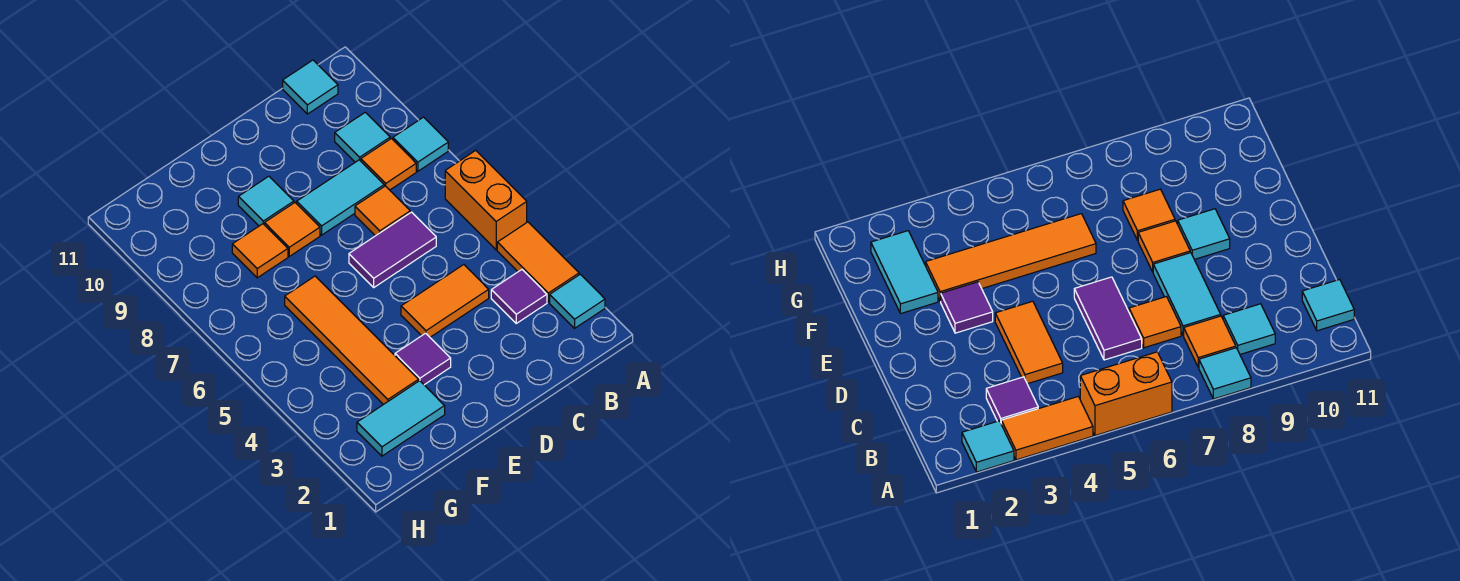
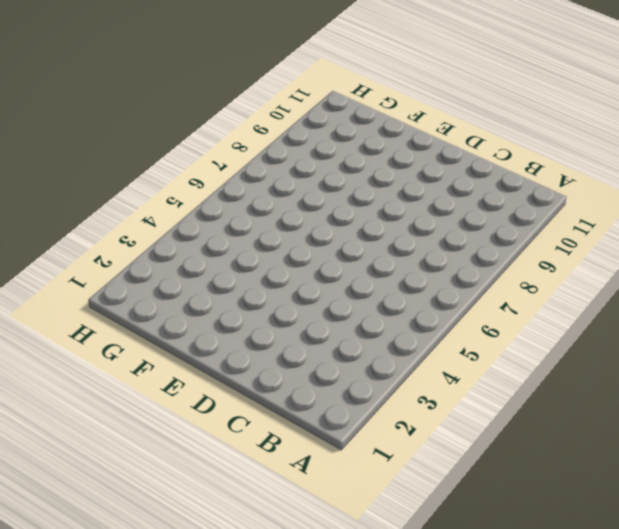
none -> cyan 1x1 tile [550,274,605,328]
none -> orange 1x2 tile [497,222,579,302]
none -> orange 1x2 brick [445,150,527,250]

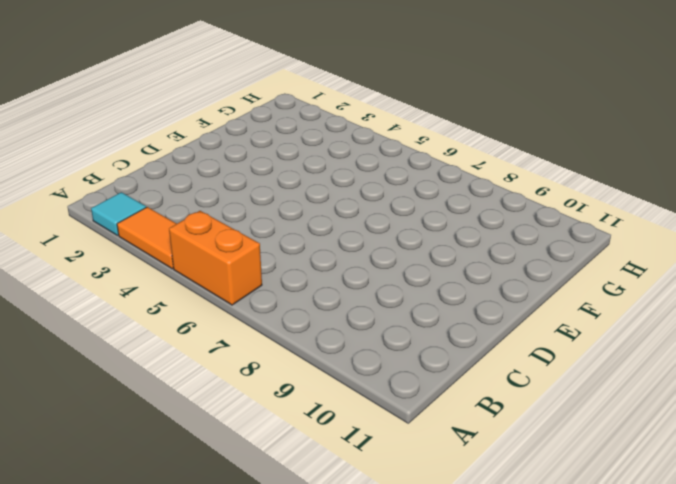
none -> cyan 1x1 tile [393,117,448,171]
none -> purple 1x1 tile [491,270,547,323]
none -> orange 1x1 tile [361,139,416,190]

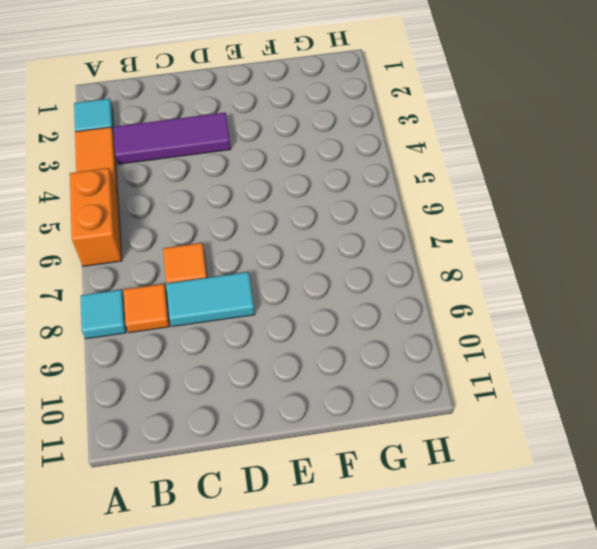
purple 1x3 tile [113,113,231,164] -> purple 1x1 tile [491,270,547,323]
none -> cyan 1x1 tile [335,112,390,162]
none -> cyan 1x1 tile [283,60,338,114]
none -> orange 1x2 tile [401,265,489,337]

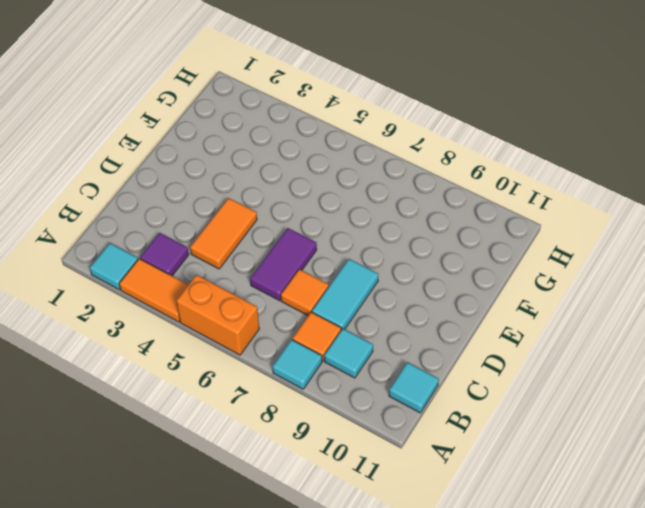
none -> purple 1x1 tile [395,333,451,385]
none -> orange 1x1 tile [265,203,320,256]
none -> cyan 1x1 tile [238,176,294,226]

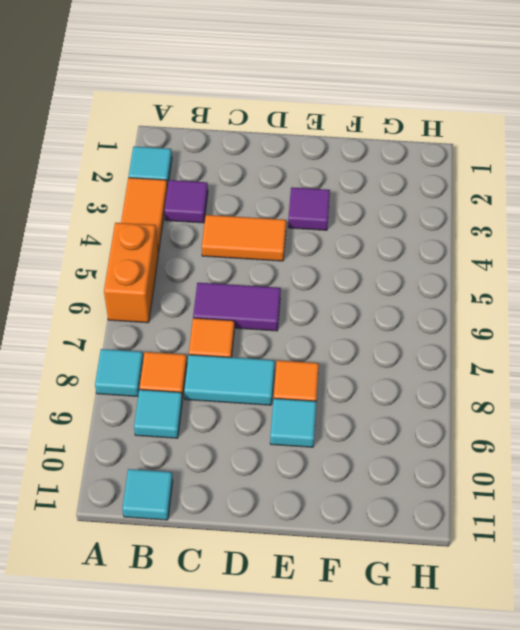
none -> cyan 1x2 tile [357,381,445,456]
none -> orange 1x4 tile [285,276,418,405]
none -> orange 1x1 tile [232,224,288,278]

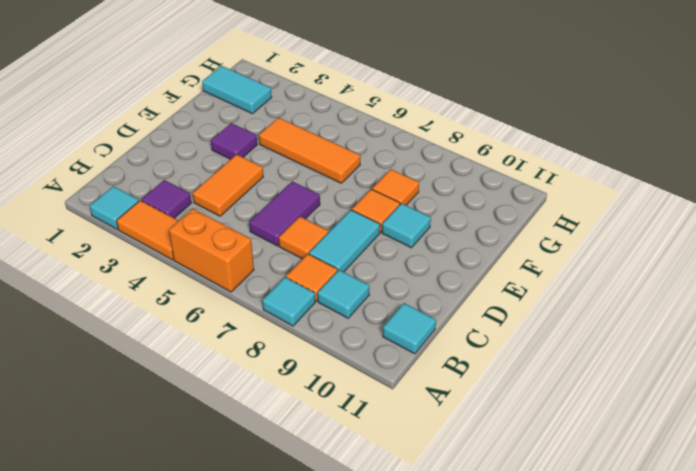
orange 1x3 tile [259,118,360,183] -> orange 1x4 tile [285,276,418,405]
cyan 1x2 tile [202,66,272,114] -> cyan 1x2 tile turned to [357,381,445,456]

